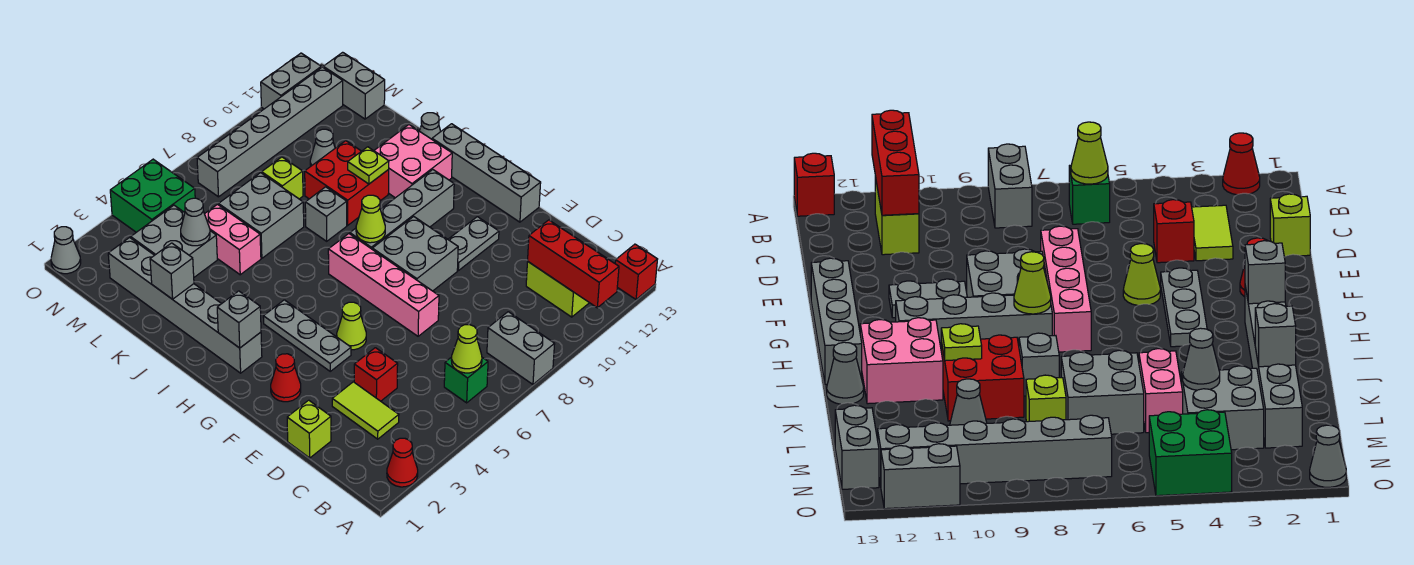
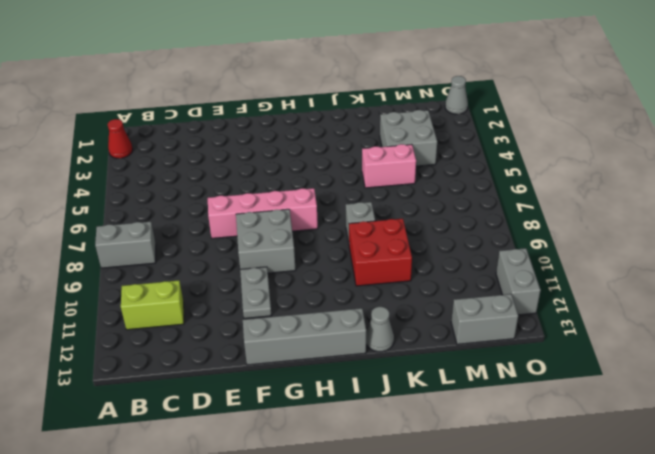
none -> red 1x1 brick [615,244,658,299]
none -> green 1x1 brick [444,357,488,403]
none -> lime 1x2 tile [332,382,399,439]
none -> lime 1x1 brick [287,400,331,458]

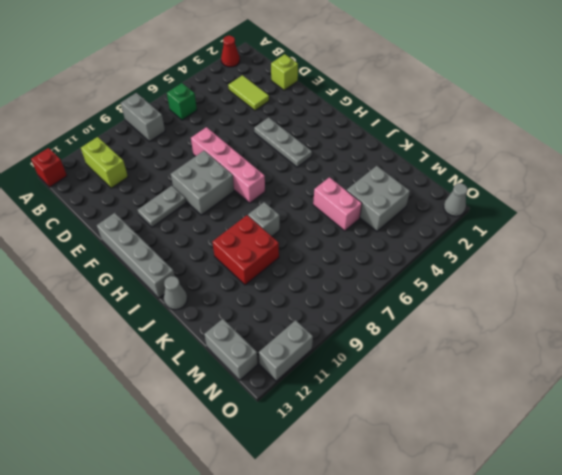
none -> red 1x1 brick [354,348,398,401]
none -> red 1x1 cone [271,354,301,402]
none -> lime 1x1 cone [337,302,366,350]
none -> grey 1x6 brick [108,238,262,373]

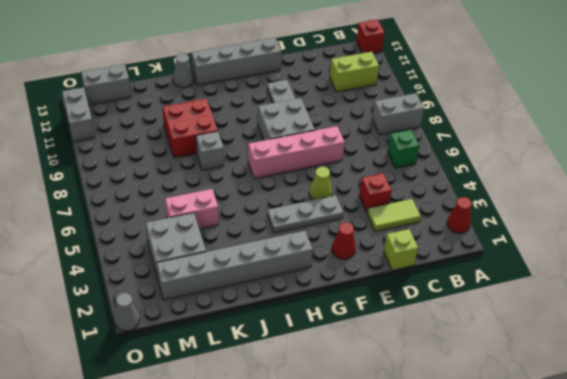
none -> grey 1x4 brick [350,170,454,249]
none -> pink 2x2 brick [374,125,452,198]
none -> grey 2x2 brick [219,173,304,258]
none -> lime 1x1 brick [262,157,303,199]

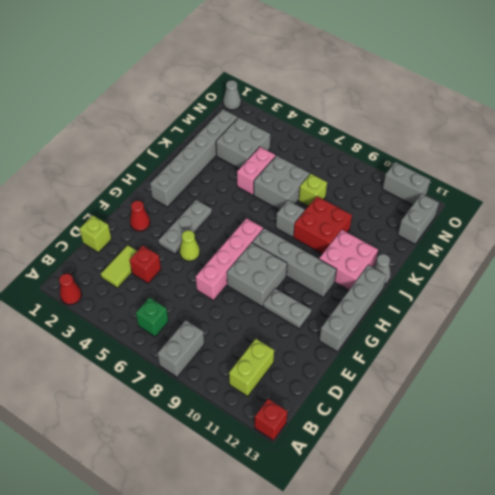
none -> grey 1x1 cone [310,129,335,166]
none -> green 2x2 brick [110,159,195,232]
none -> grey 1x6 brick [197,67,343,197]
none -> red 1x3 brick [528,220,619,308]

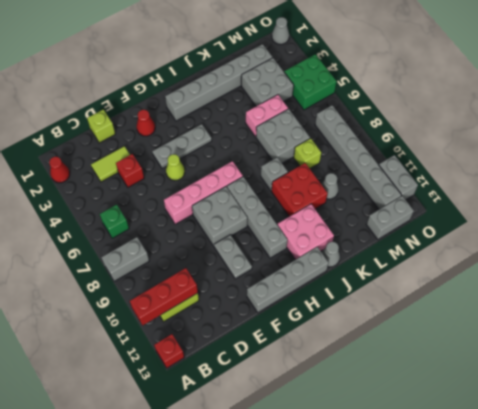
none -> lime 1x1 cone [451,325,482,373]
none -> grey 1x1 brick [217,291,261,348]
none -> lime 1x1 cone [356,195,385,243]
none -> lime 1x1 plate [348,147,389,184]

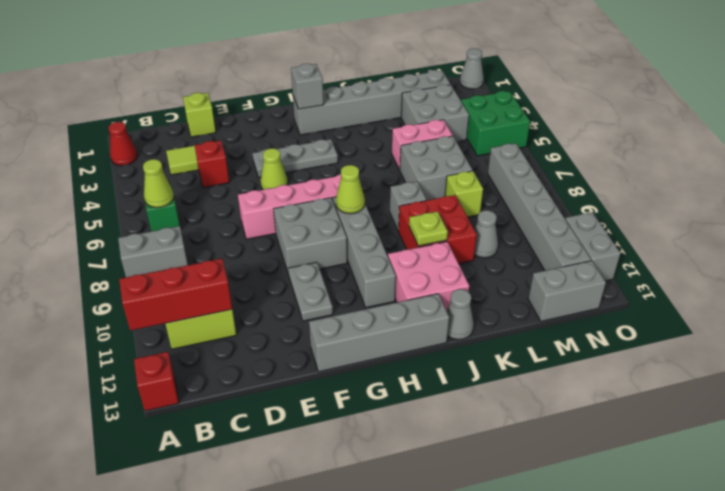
none -> red 1x1 cone [271,354,301,402]
none -> grey 1x1 brick [150,243,194,299]
none -> grey 1x1 cone [181,198,210,246]

